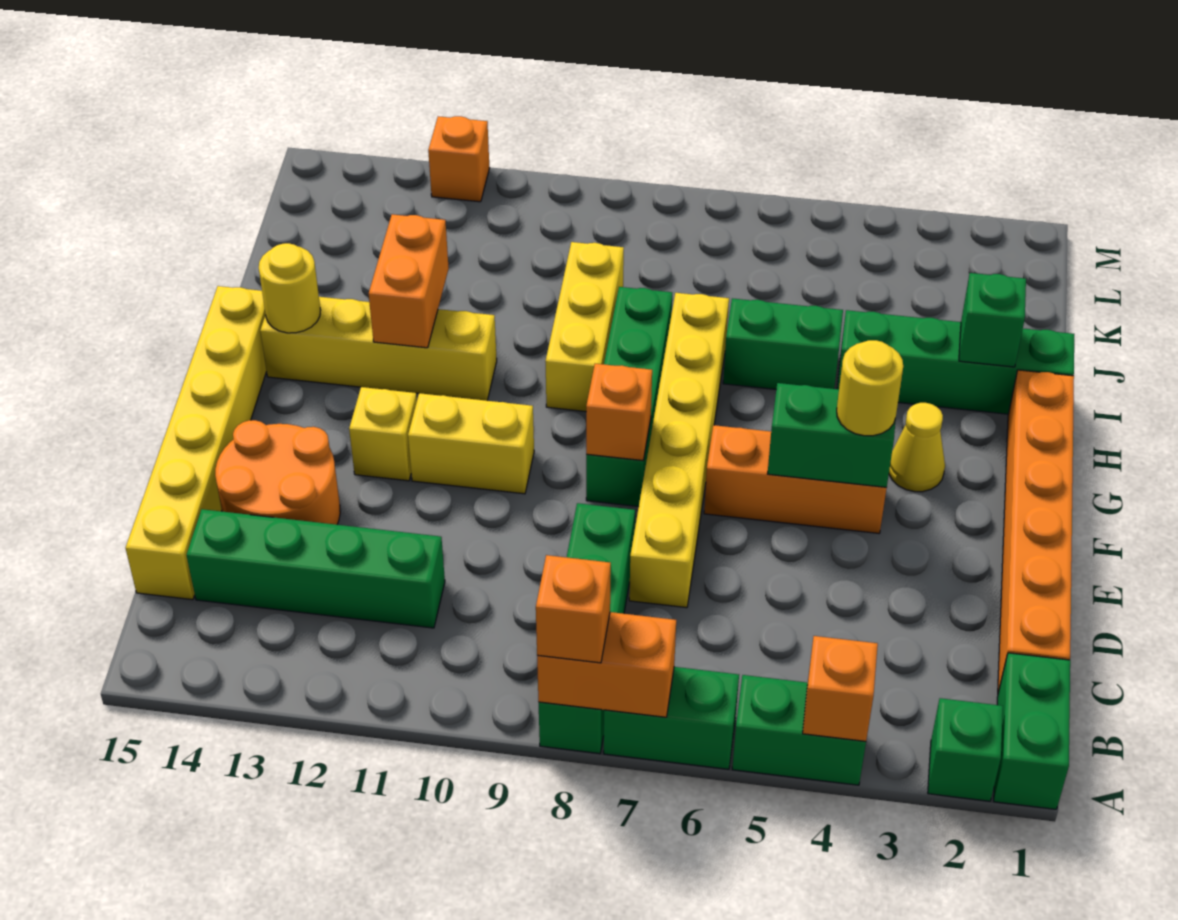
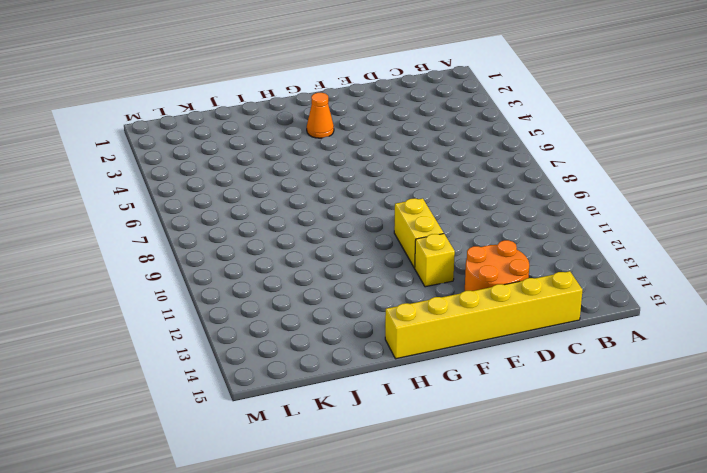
orange 1x1 cone [307,93,334,138] -> yellow 1x1 cone [889,403,945,492]
none -> green 1x2 brick [994,653,1070,809]
none -> green 1x1 brick [928,698,1003,801]
none -> green 1x2 brick [732,675,866,785]

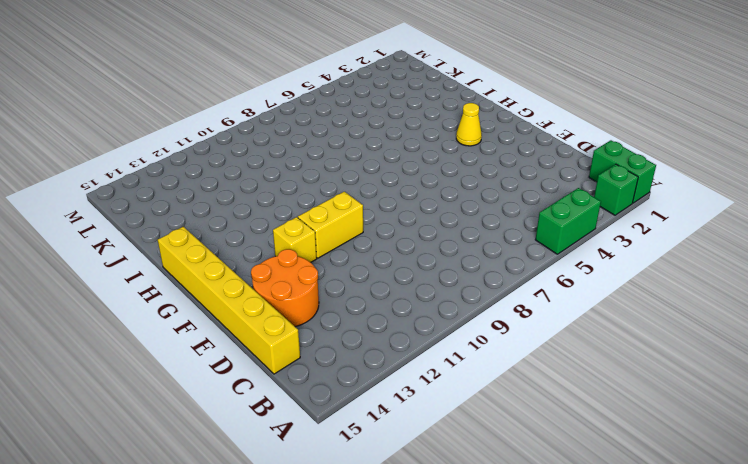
none -> green 1x2 brick [604,667,739,769]
none -> green 1x4 brick [539,503,635,754]
none -> orange 1x6 brick [998,370,1074,693]

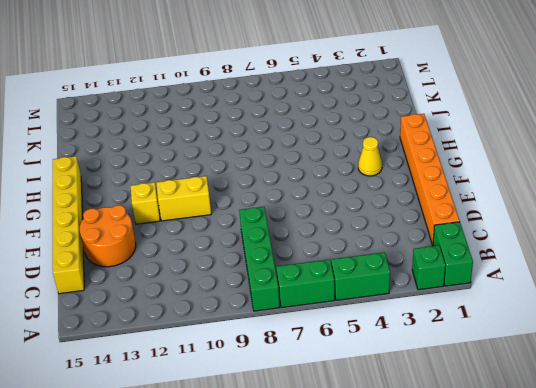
none -> green 1x4 brick [186,509,445,628]
none -> yellow 1x6 brick [629,293,729,608]
none -> orange 1x3 brick [704,425,887,533]

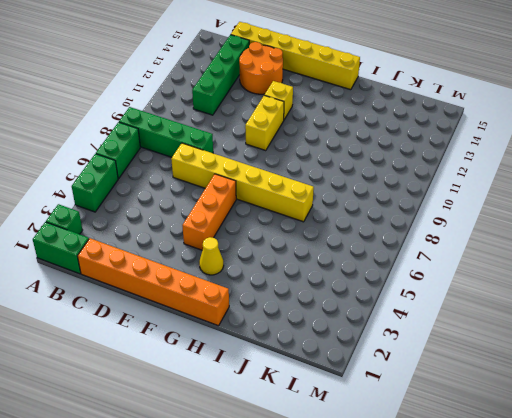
none -> green 1x4 brick [586,287,672,507]
none -> yellow 1x3 brick [545,242,624,412]
none -> yellow 1x4 brick [260,297,497,401]

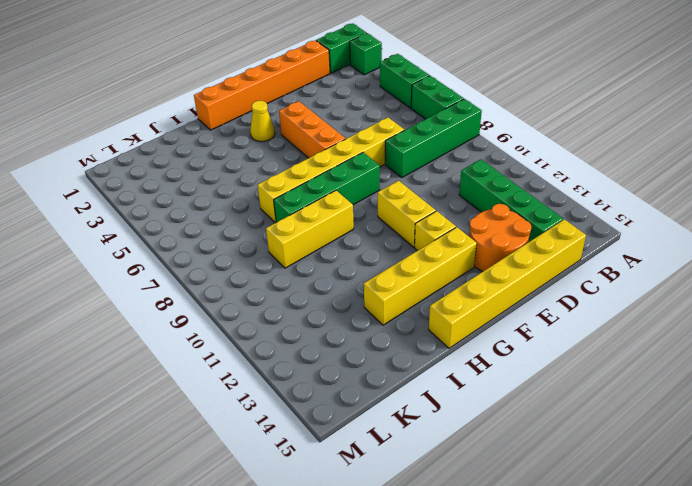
yellow 1x4 brick [364,227,477,325] -> yellow 1x4 brick turned to [260,297,497,401]
none -> green 1x4 brick [837,310,1074,414]
none -> green 1x2 brick [723,298,843,389]
none -> orange 1x1 brick [428,116,490,202]

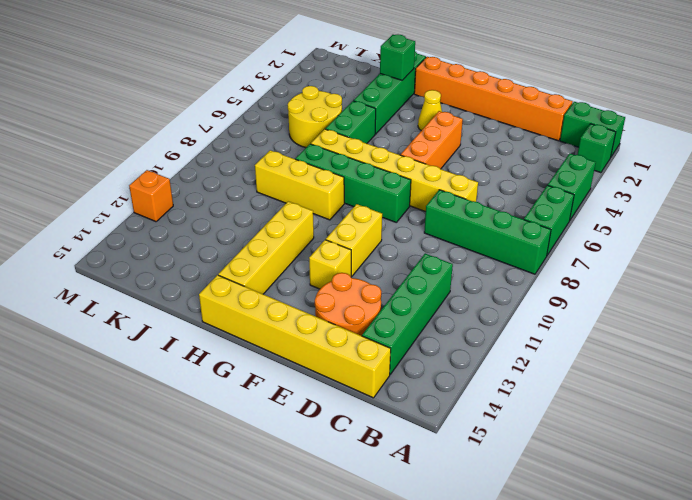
yellow 2x2 round brick [288,86,342,148] -> none
none -> orange 1x1 brick [803,636,878,741]
none -> orange 1x2 brick [537,612,676,717]
none -> green 1x2 brick [768,383,896,487]

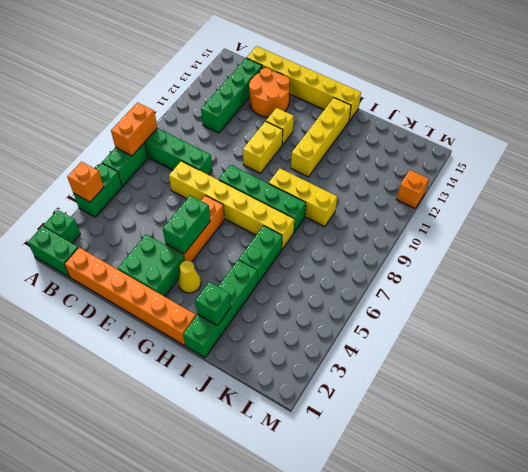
green 2x2 brick [118,235,185,297] -> none
none -> orange 1x1 brick [586,364,652,461]
none -> orange 1x2 brick [369,214,449,348]
none -> yellow 1x1 round brick [259,243,321,333]

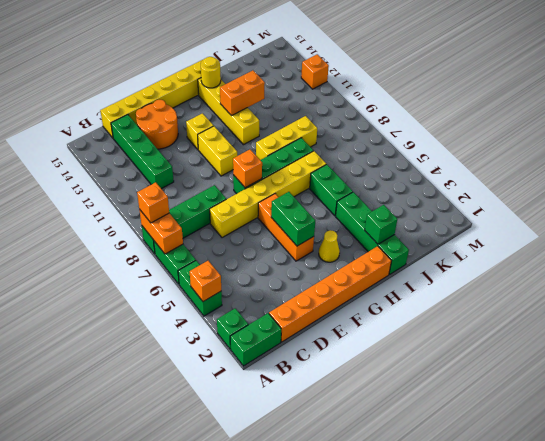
none -> yellow 1x1 round brick [837,340,903,436]

